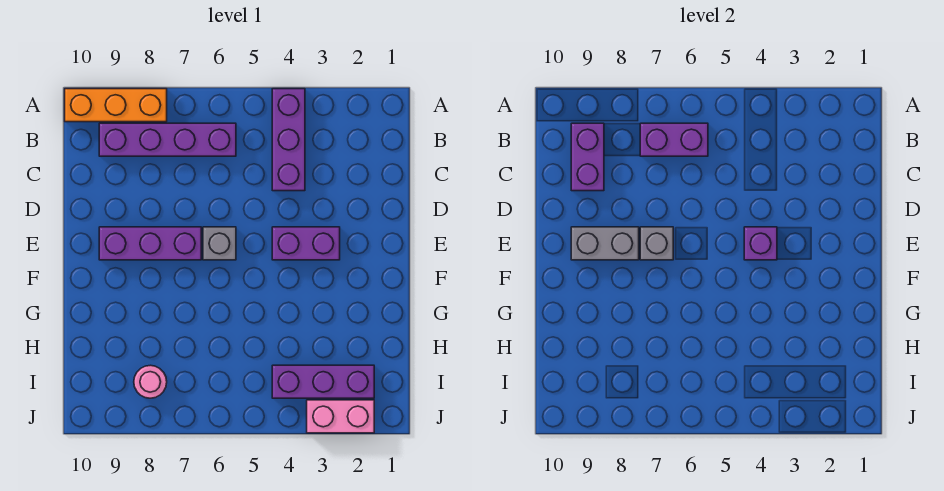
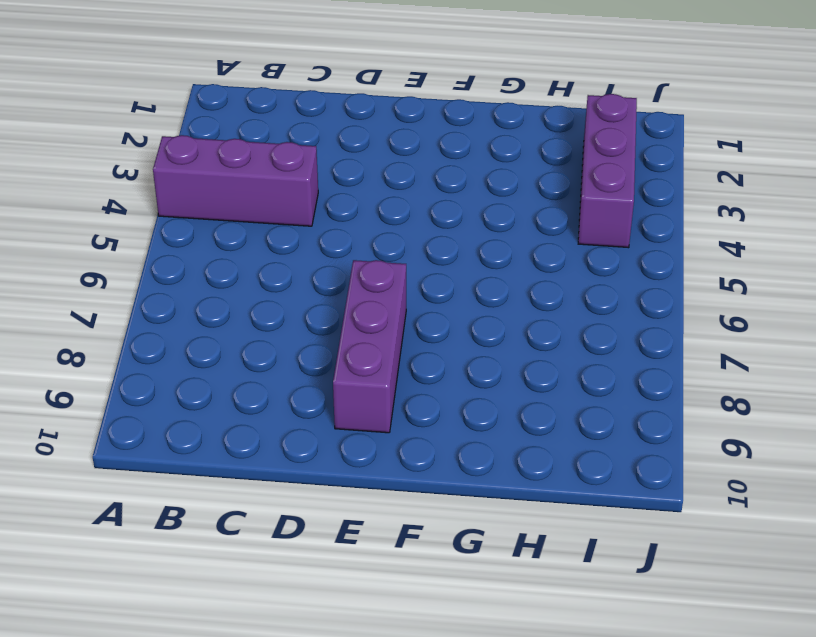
none -> orange 1x3 brick [65,89,167,122]
none -> purple 1x4 brick [99,123,236,156]
none -> purple 1x2 brick [272,227,340,260]

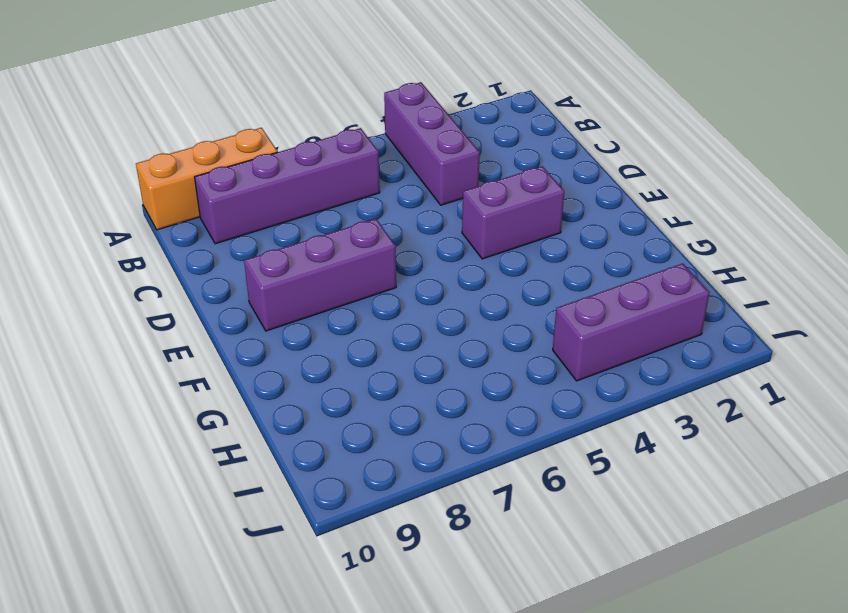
none -> grey 1x1 brick [203,227,236,260]
none -> pink 1x1 round brick [134,365,167,398]
none -> pink 1x2 brick [307,400,374,433]

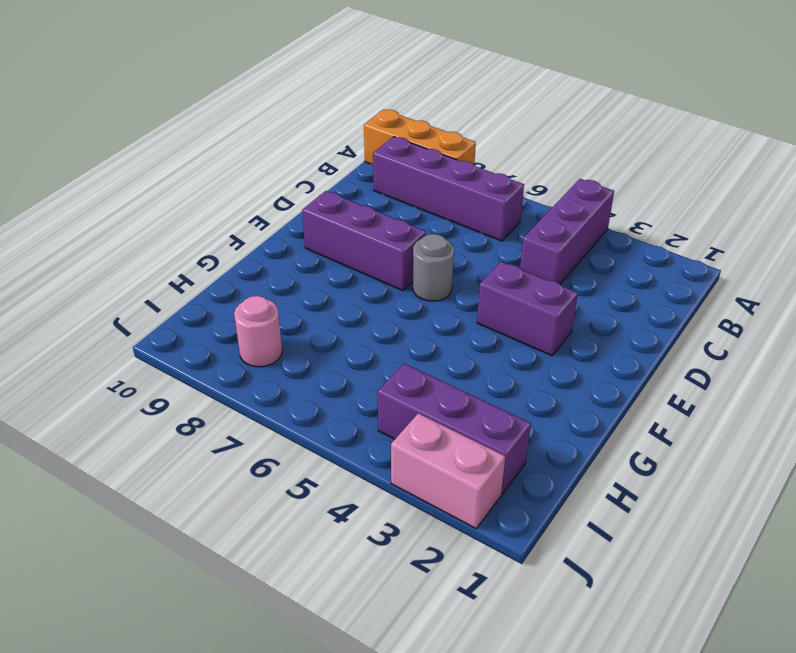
grey 1x1 round brick [413,234,454,301] -> grey 1x1 brick [203,227,236,260]
none -> purple 1x2 brick [640,123,708,156]
none -> purple 1x2 brick [571,123,604,191]
none -> purple 1x1 brick [744,227,777,260]

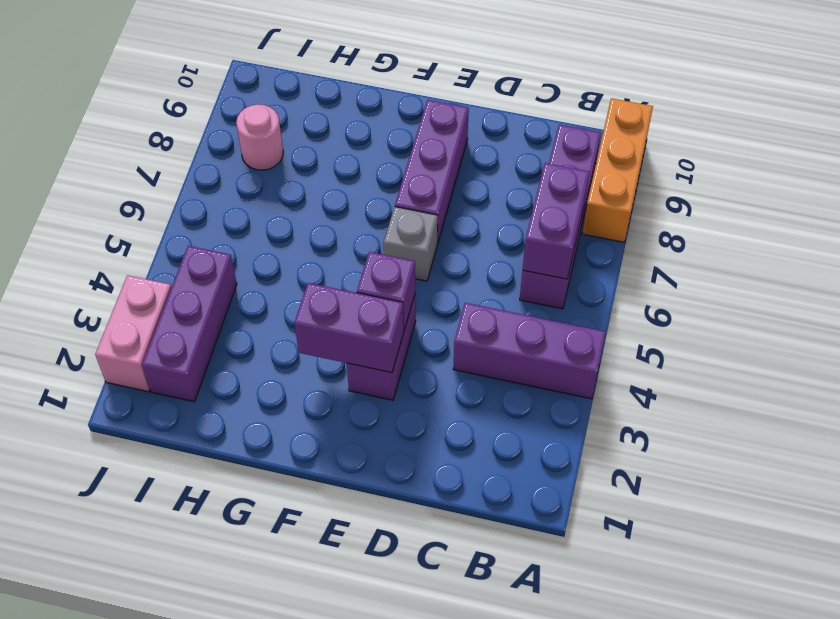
purple 1x2 brick [294,283,404,373] -> purple 1x2 brick moved to [571,123,604,191]
none -> grey 1x1 brick [640,227,673,260]
none -> grey 1x2 brick [571,227,639,260]

